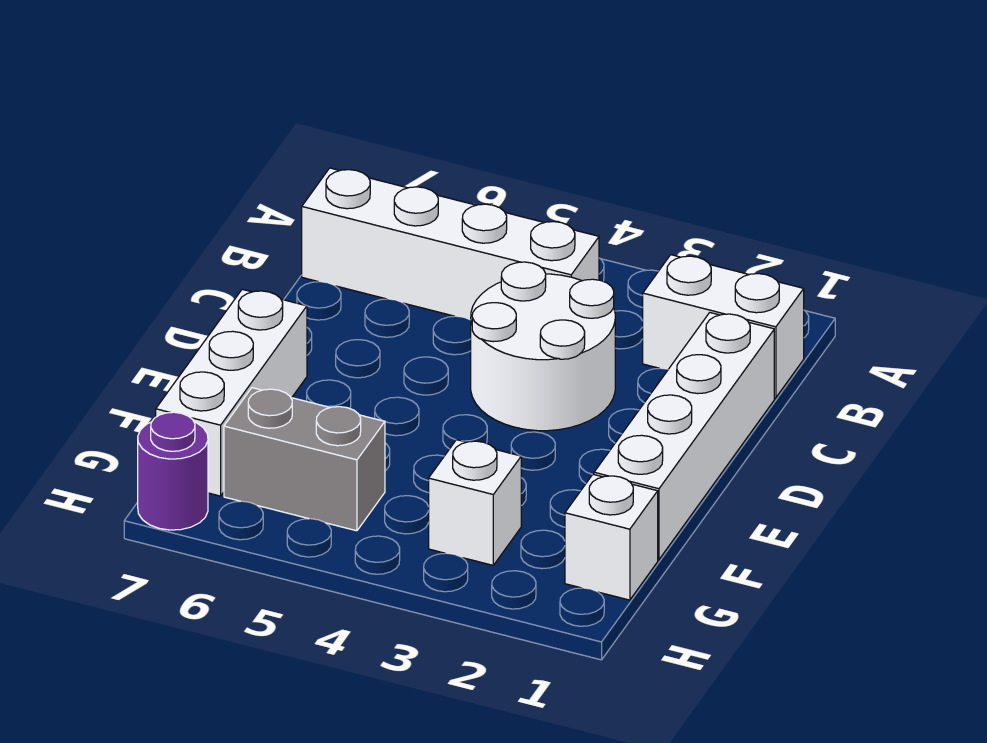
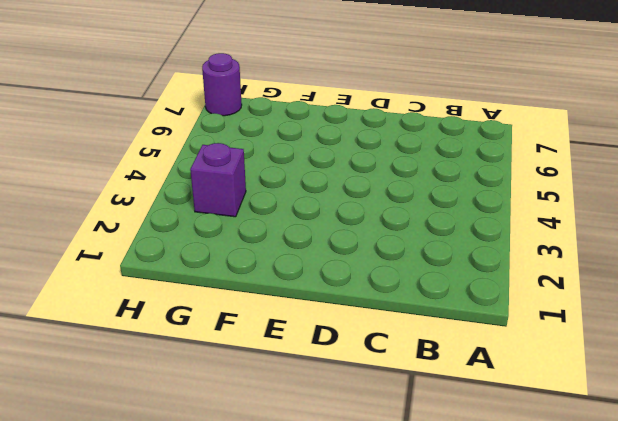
purple 1x1 brick [190,143,246,217] -> white 1x1 brick [429,440,521,565]
none -> white 1x2 brick [643,255,804,398]
none -> white 1x4 brick [302,168,599,320]

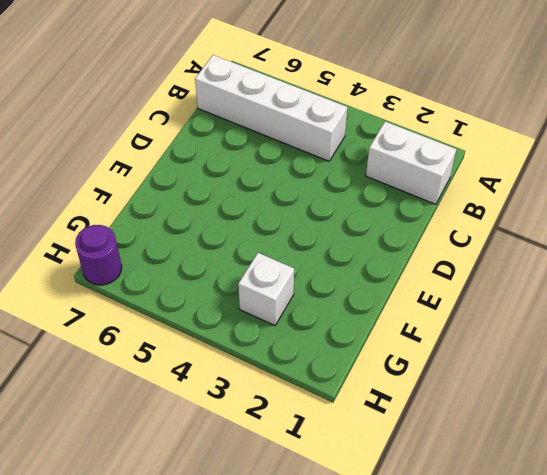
none -> white 1x4 brick [594,313,774,560]
none -> white 2x2 round brick [471,262,615,431]

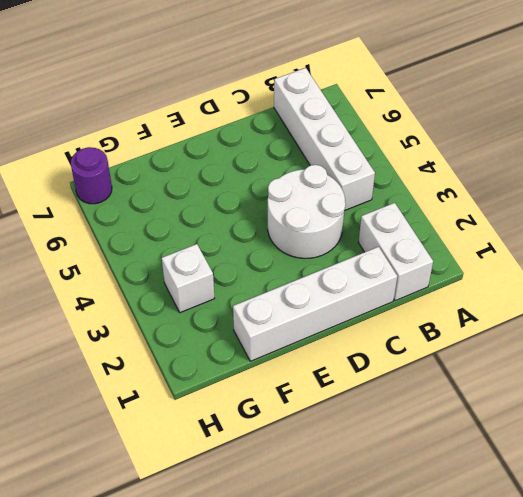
none -> white 1x3 brick [156,289,307,496]
none -> white 1x1 brick [565,474,658,600]

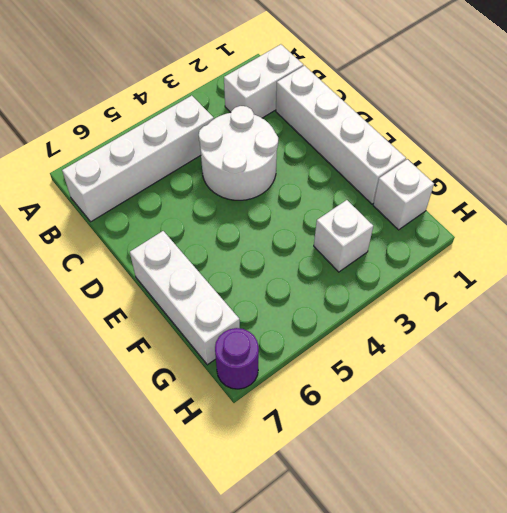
none -> grey 1x2 brick [224,388,385,531]

